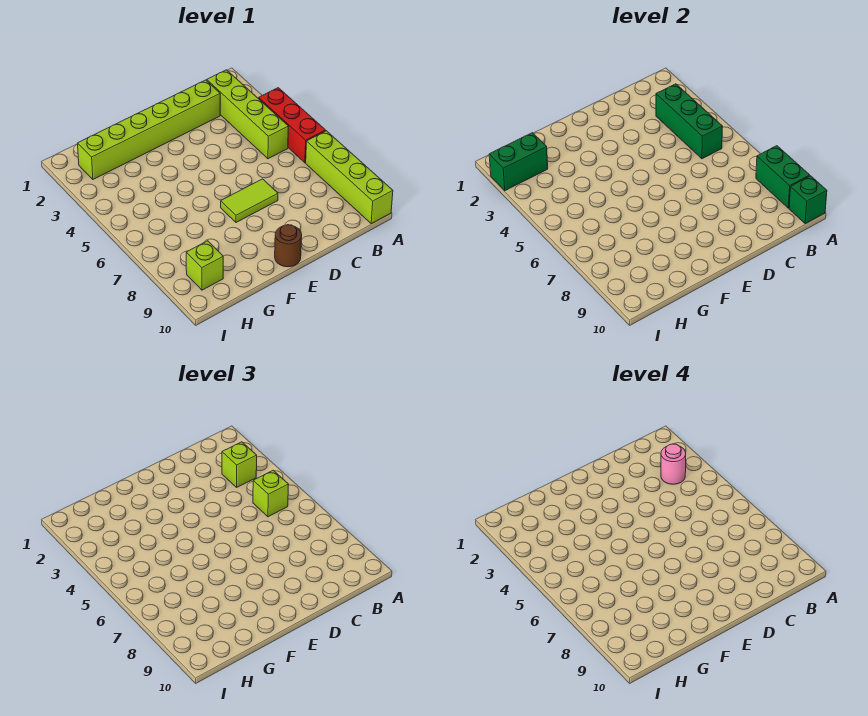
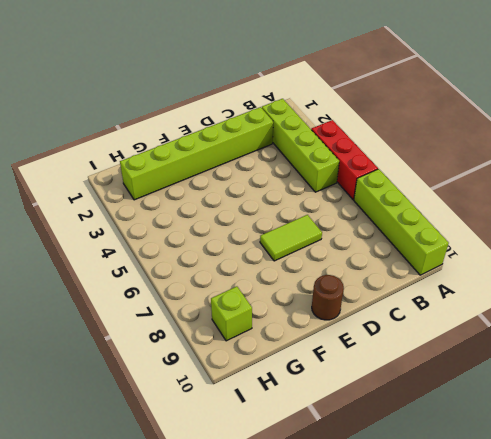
none -> green 1x2 brick [756,146,810,208]
none -> green 1x1 brick [789,176,827,224]
none -> green 1x3 brick [656,84,723,159]

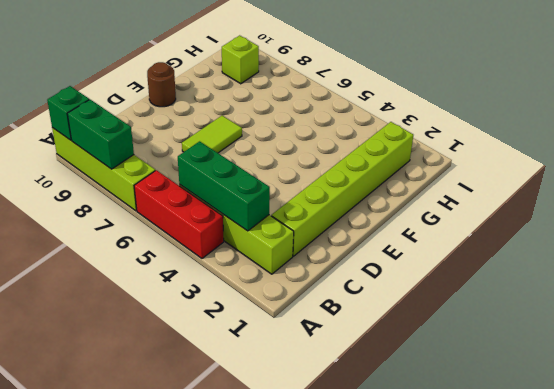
none -> green 1x2 brick [489,133,548,191]
none -> lime 1x1 brick [222,442,257,487]
none -> lime 1x1 brick [253,470,289,517]

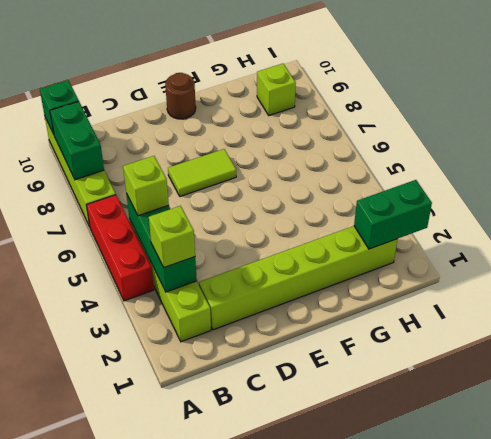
none -> pink 1x1 round brick [661,444,686,484]

